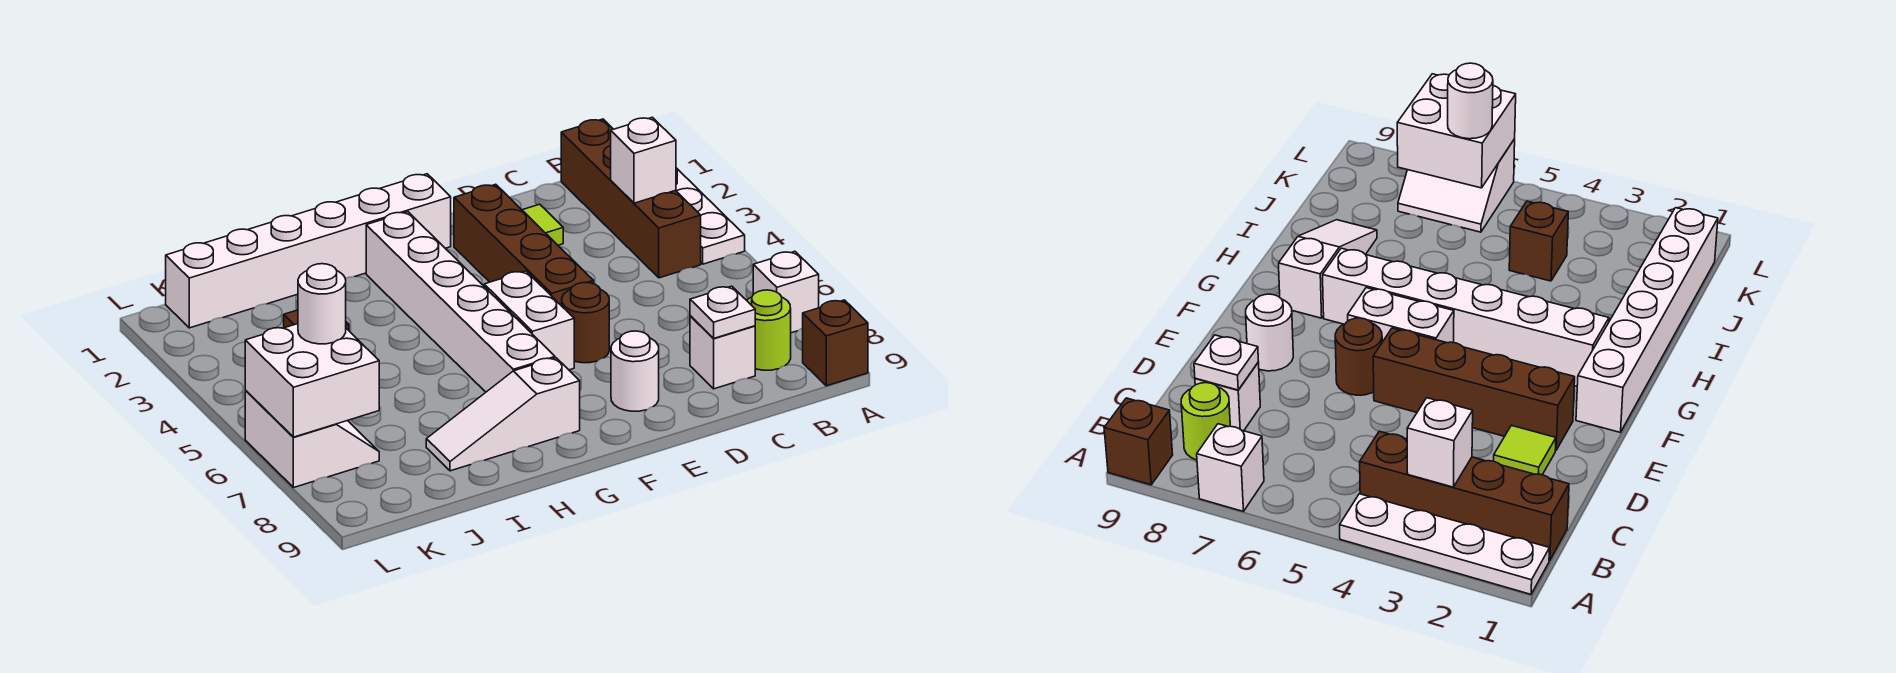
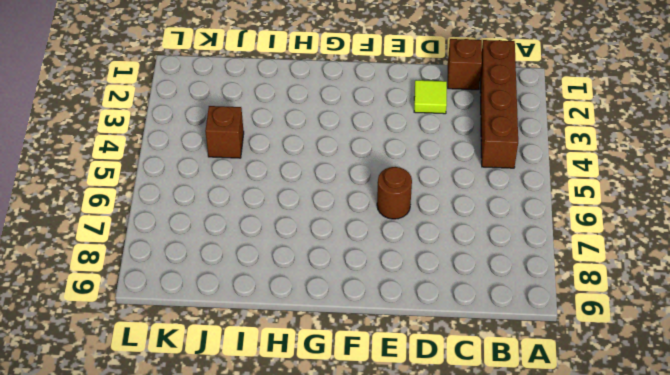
brown 1x1 brick [448,39,482,90] -> brown 1x1 brick moved to [803,300,868,386]
none -> white 1x4 plate [676,168,745,264]
none -> white 1x1 brick [753,251,819,333]
none -> lime 1x1 round brick [747,290,791,370]

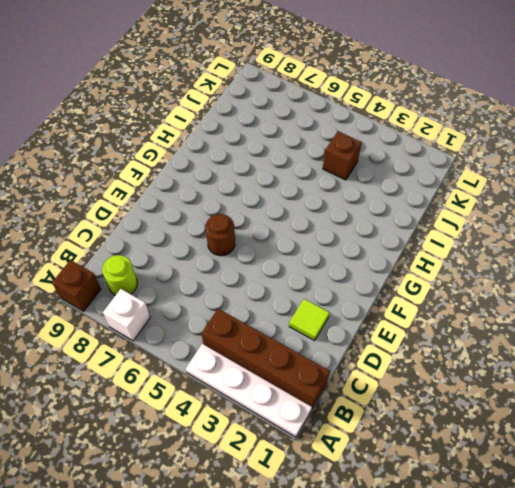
none -> white 1x1 brick [690,316,755,389]
none -> brown 1x4 brick [454,184,594,306]
none -> white 1x1 round brick [611,331,659,411]

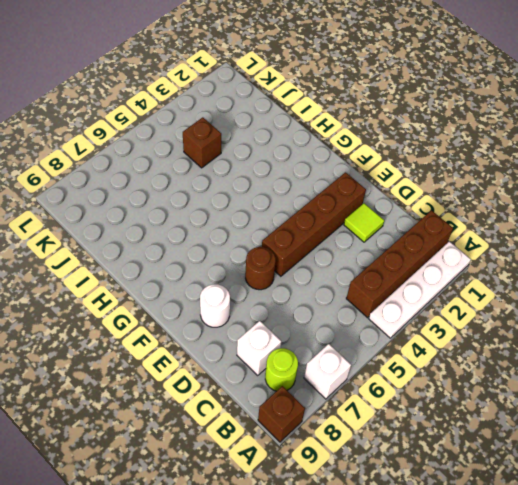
none -> white 1x6 brick [166,174,451,328]
none -> white 1x2 brick [484,271,574,370]
none -> white 1x6 brick [366,212,555,392]

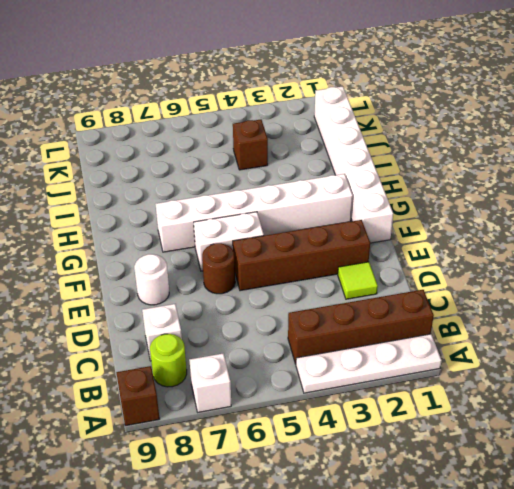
none -> white 1x3 slope [426,358,580,471]
none -> white 2x2 slope [245,391,379,488]
none -> white 1x1 brick [611,117,676,203]

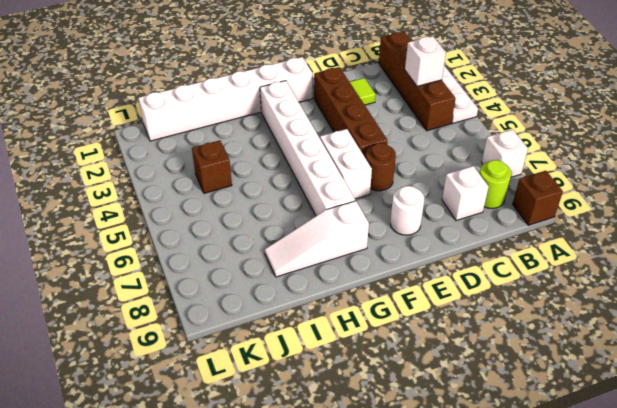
none -> white 2x2 slope [245,391,379,488]
none -> white 1x1 plate [690,286,755,338]
none -> white 2x2 brick [245,324,379,437]

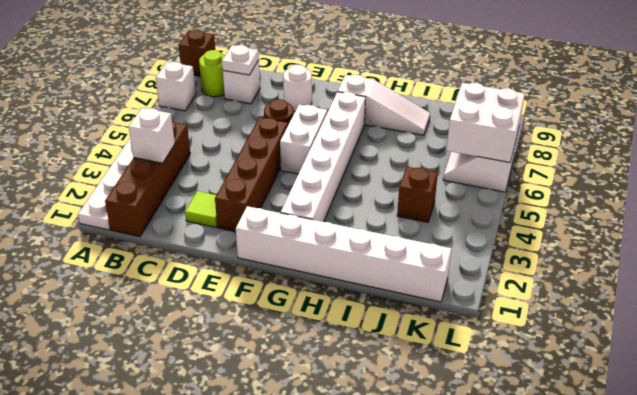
none -> white 1x1 round brick [298,264,346,344]

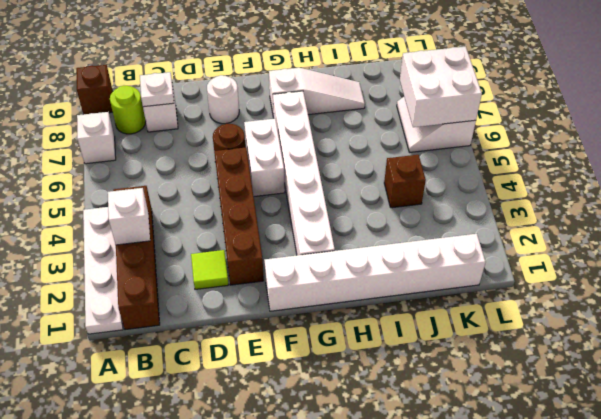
none -> white 1x1 round brick [298,264,346,344]

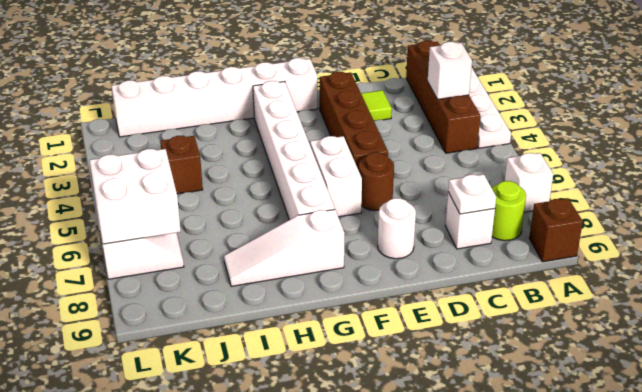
none -> white 1x1 round brick [298,264,346,344]

